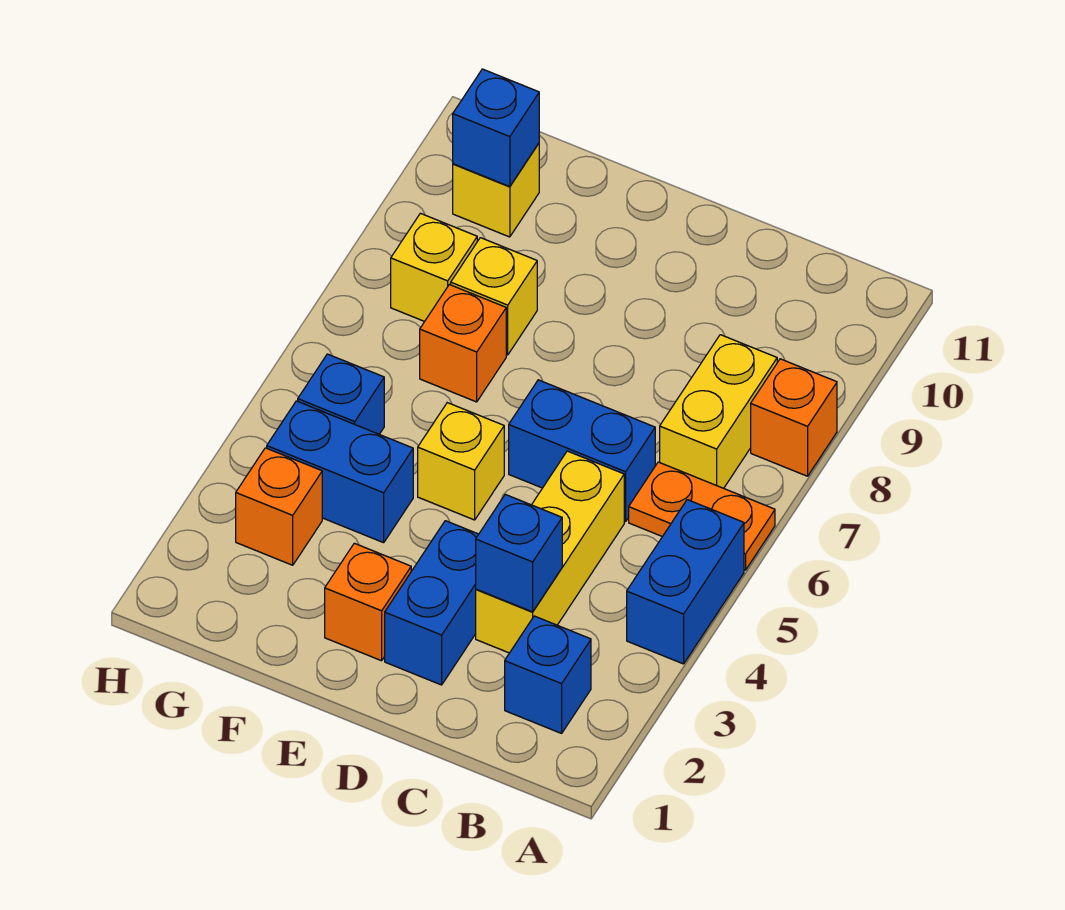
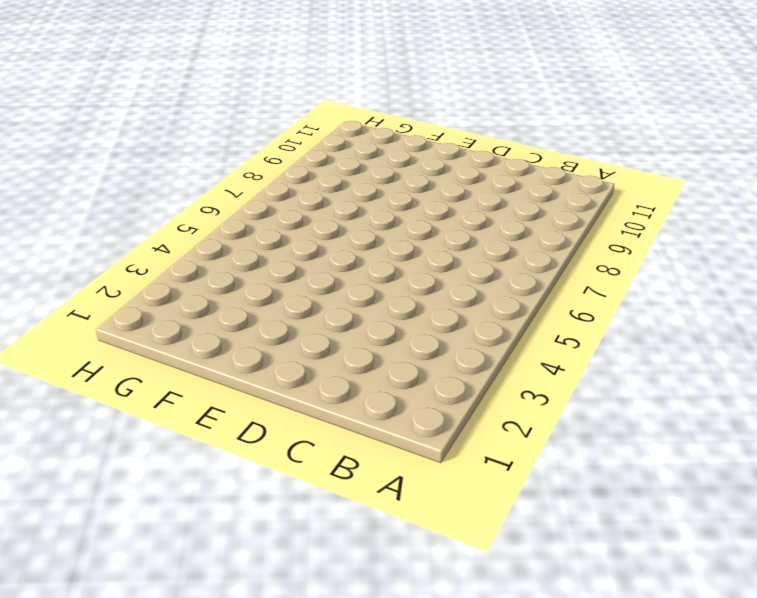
none -> blue 1x2 brick [627,500,744,664]
none -> orange 1x2 plate [629,462,775,570]
none -> orange 1x1 brick [751,359,837,476]

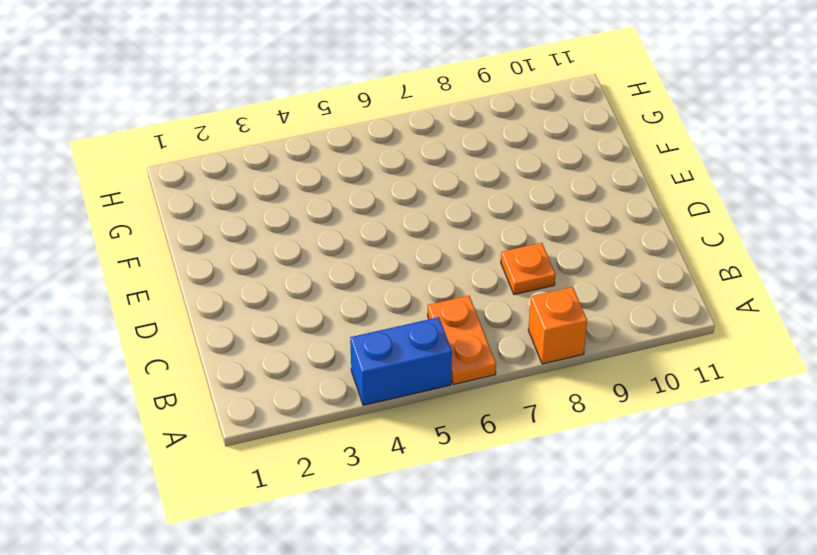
orange 1x1 plate [501,243,556,294] -> none
none -> blue 1x1 brick [505,616,591,733]
none -> yellow 1x2 brick [660,335,777,488]
none -> yellow 1x3 brick [476,451,624,653]

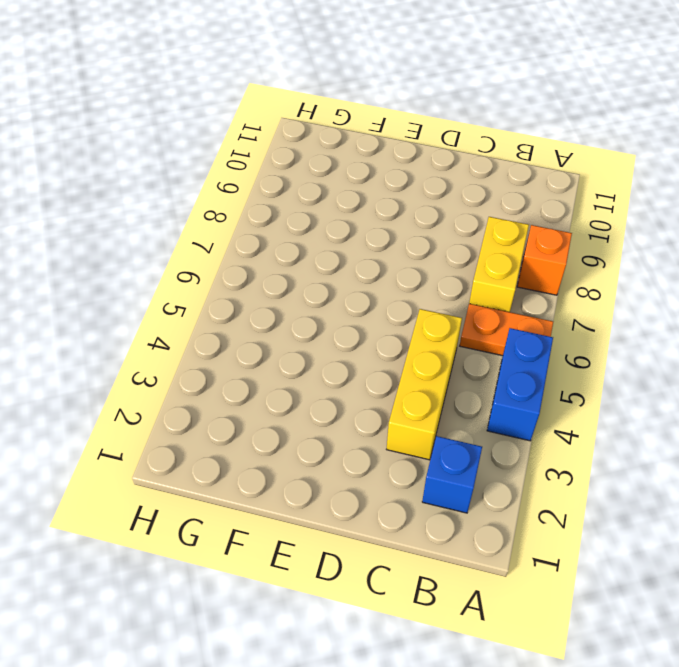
none -> blue 1x2 brick [509,380,655,522]
none -> blue 1x2 brick [385,521,479,685]
none -> orange 1x1 brick [325,543,411,661]

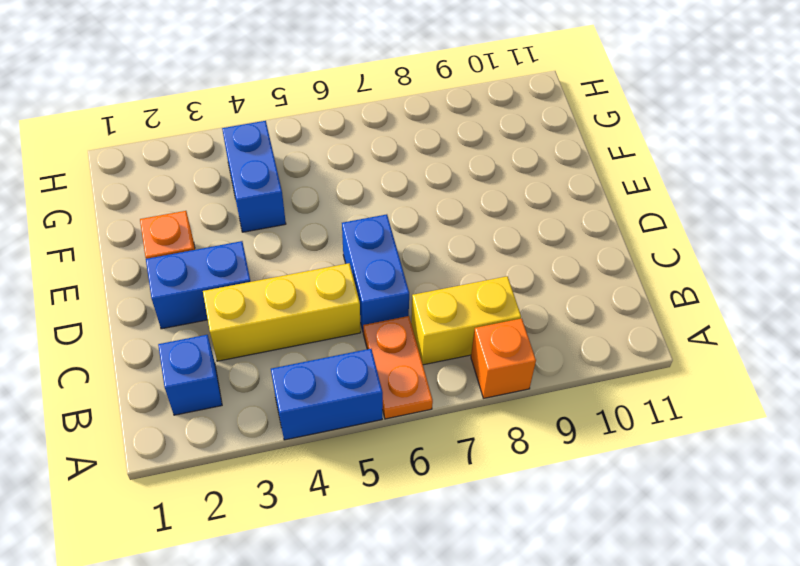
none -> yellow 1x1 brick [418,403,504,520]
none -> orange 1x1 brick [420,285,506,402]
none -> yellow 1x1 brick [451,238,537,355]

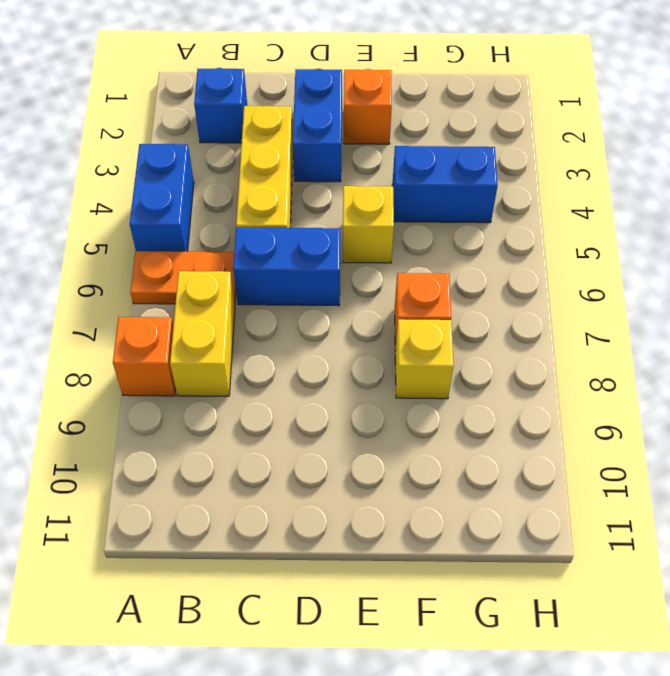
none -> orange 1x1 brick [236,448,322,565]
none -> blue 1x1 brick [298,354,384,434]
none -> yellow 1x1 brick [391,213,477,322]

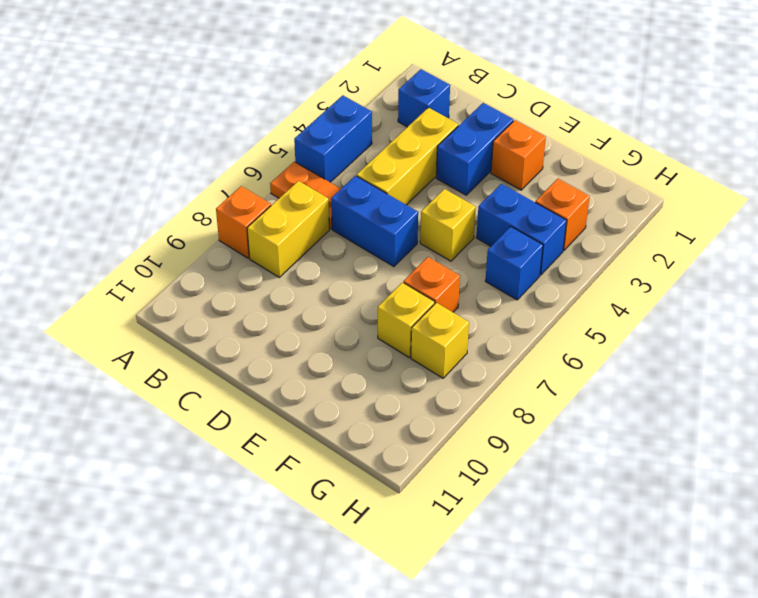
none -> yellow 1x1 brick [453,143,539,237]
none -> blue 1x1 brick [476,494,562,612]
none -> blue 1x1 brick [453,69,539,187]

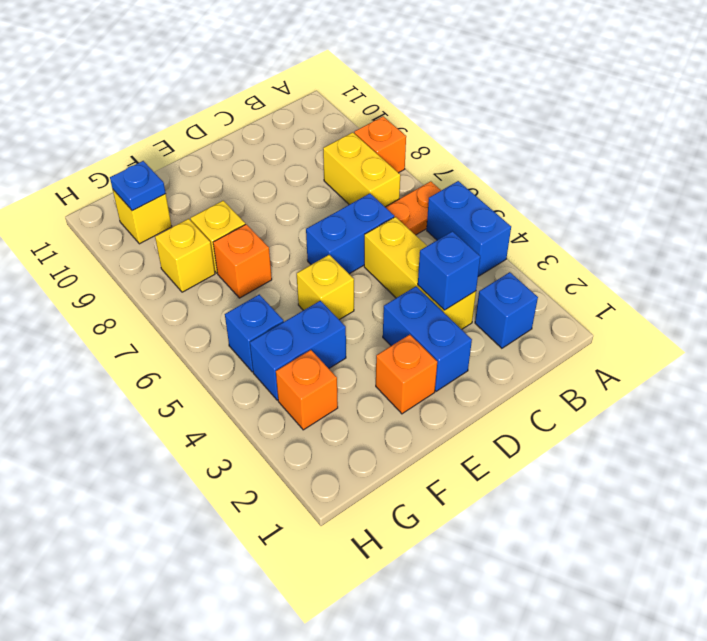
blue 1x1 plate [110,161,166,211] -> blue 1x1 brick [453,69,539,187]

